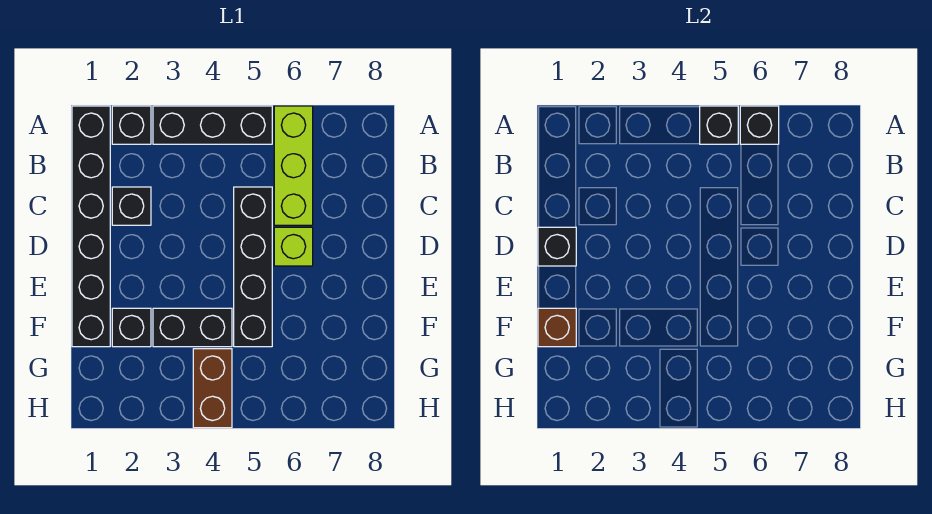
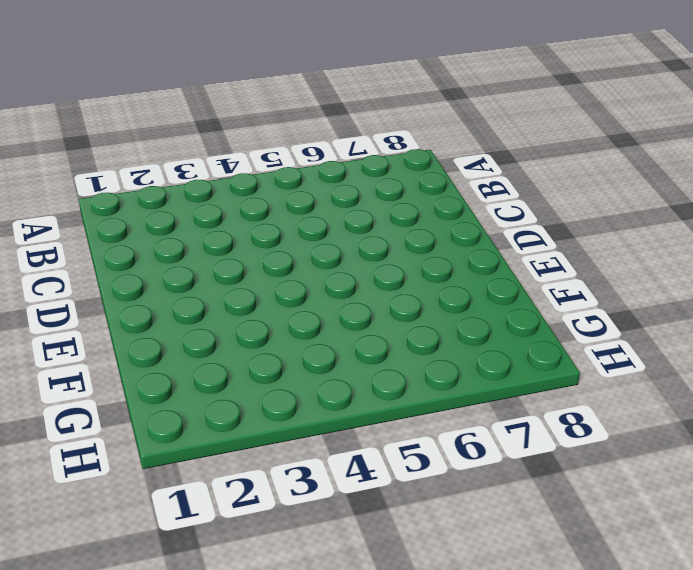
none -> black 1x6 brick [72,106,110,347]
none -> black 1x1 brick [112,106,151,144]
none -> black 1x3 brick [153,106,272,144]

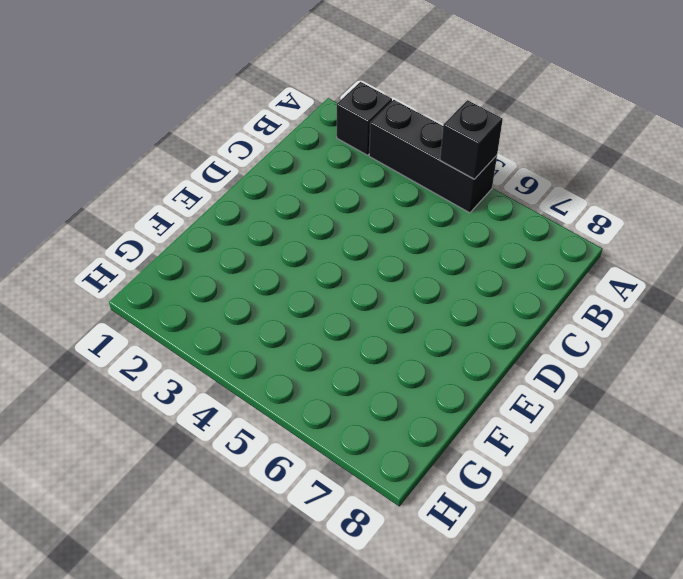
none -> black 1x6 brick [72,106,110,347]
none -> lime 1x3 brick [274,106,313,225]
none -> black 1x1 brick [112,187,151,225]

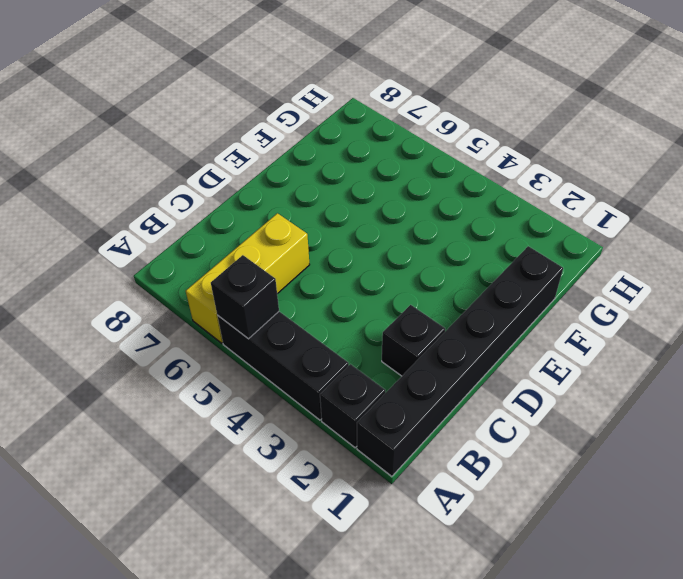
yellow 1x3 brick [186,213,310,343] -> lime 1x3 brick [274,106,313,225]
none -> black 1x4 brick [234,187,272,347]
none -> lime 1x1 brick [274,227,313,266]
none -> black 1x1 brick [112,308,151,347]

